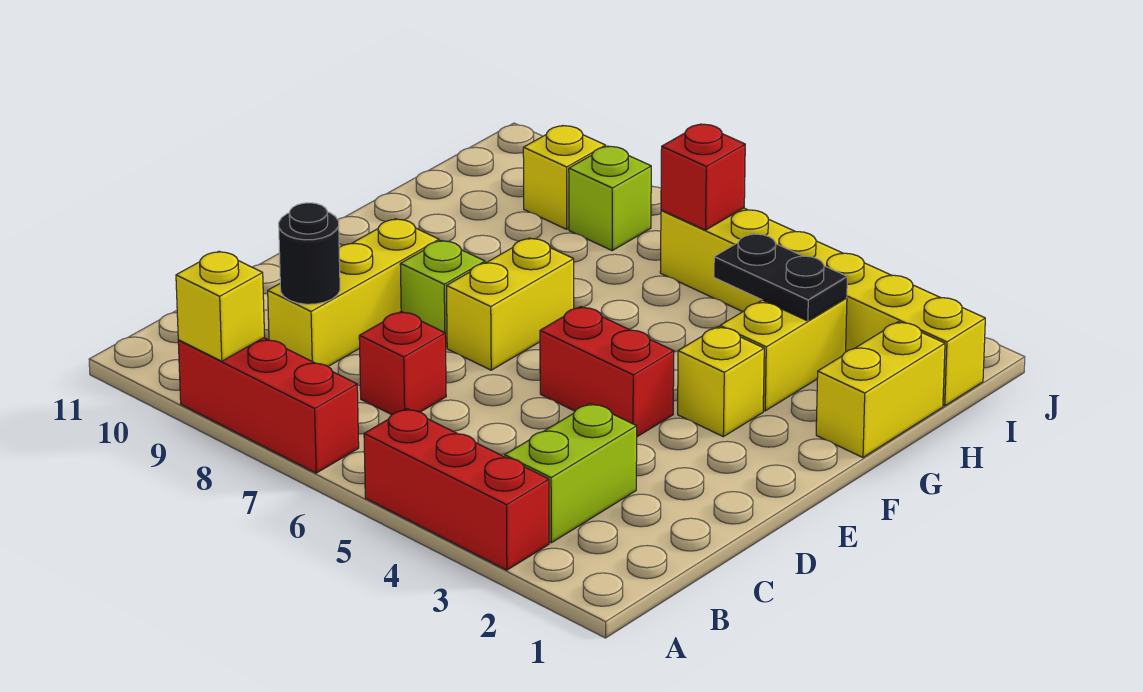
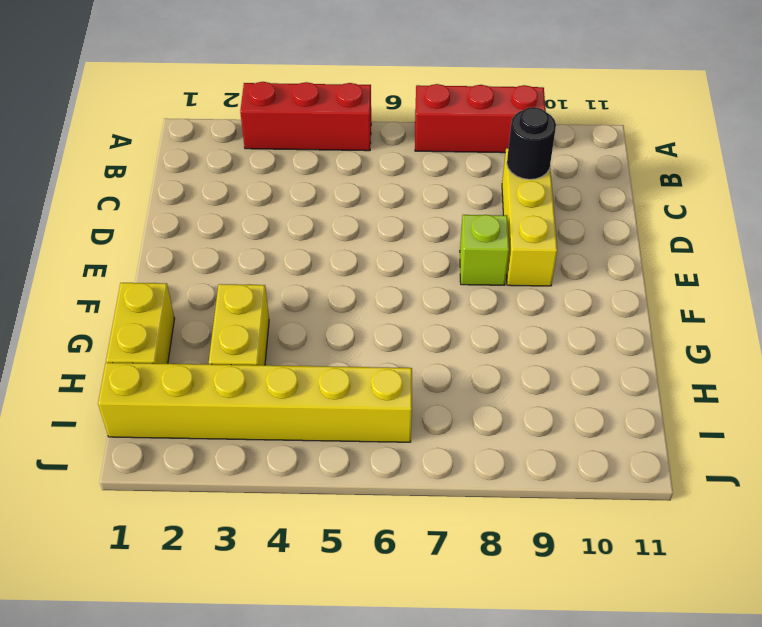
none -> lime 1x2 brick [505,403,637,543]
none -> red 1x1 brick [359,312,446,415]
none -> red 1x2 brick [540,307,674,437]

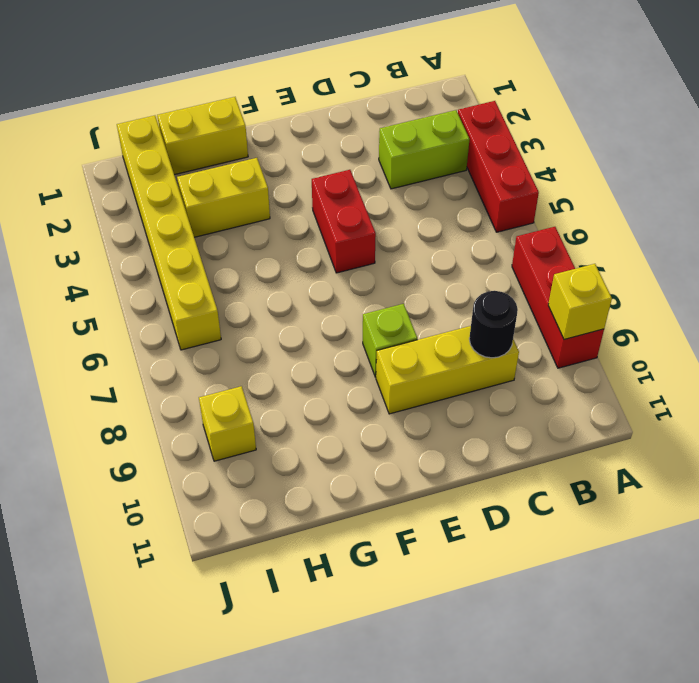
none -> red 1x1 brick [359,312,446,415]
none -> yellow 1x2 brick [447,238,574,370]
none -> yellow 1x1 brick [678,327,764,437]

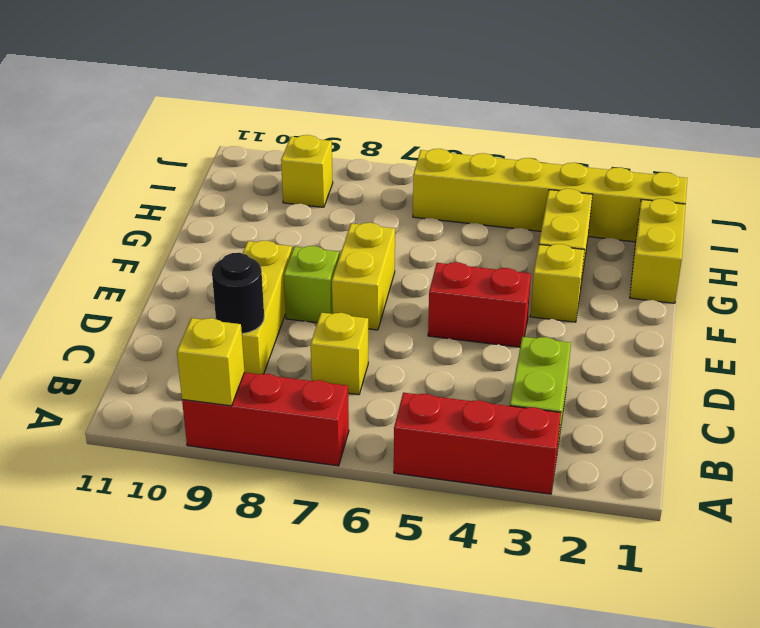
yellow 1x1 brick [311,313,368,395] -> red 1x1 brick [359,312,446,415]
none -> lime 1x1 brick [569,146,651,250]
none -> black 1x2 plate [714,234,847,321]
none -> red 1x1 brick [661,124,745,230]

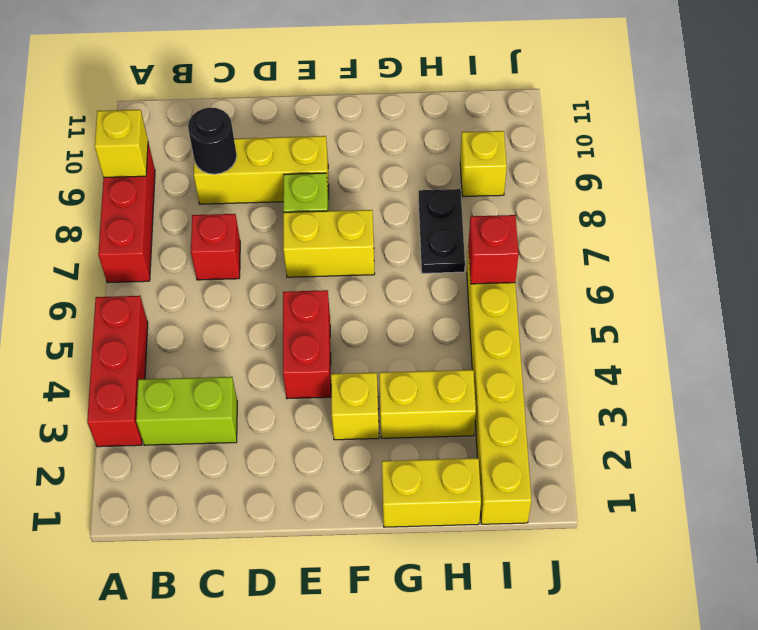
black 1x2 plate [419,189,465,273] -> black 1x2 plate moved to [714,234,847,321]
none -> lime 1x1 brick [569,146,651,250]

